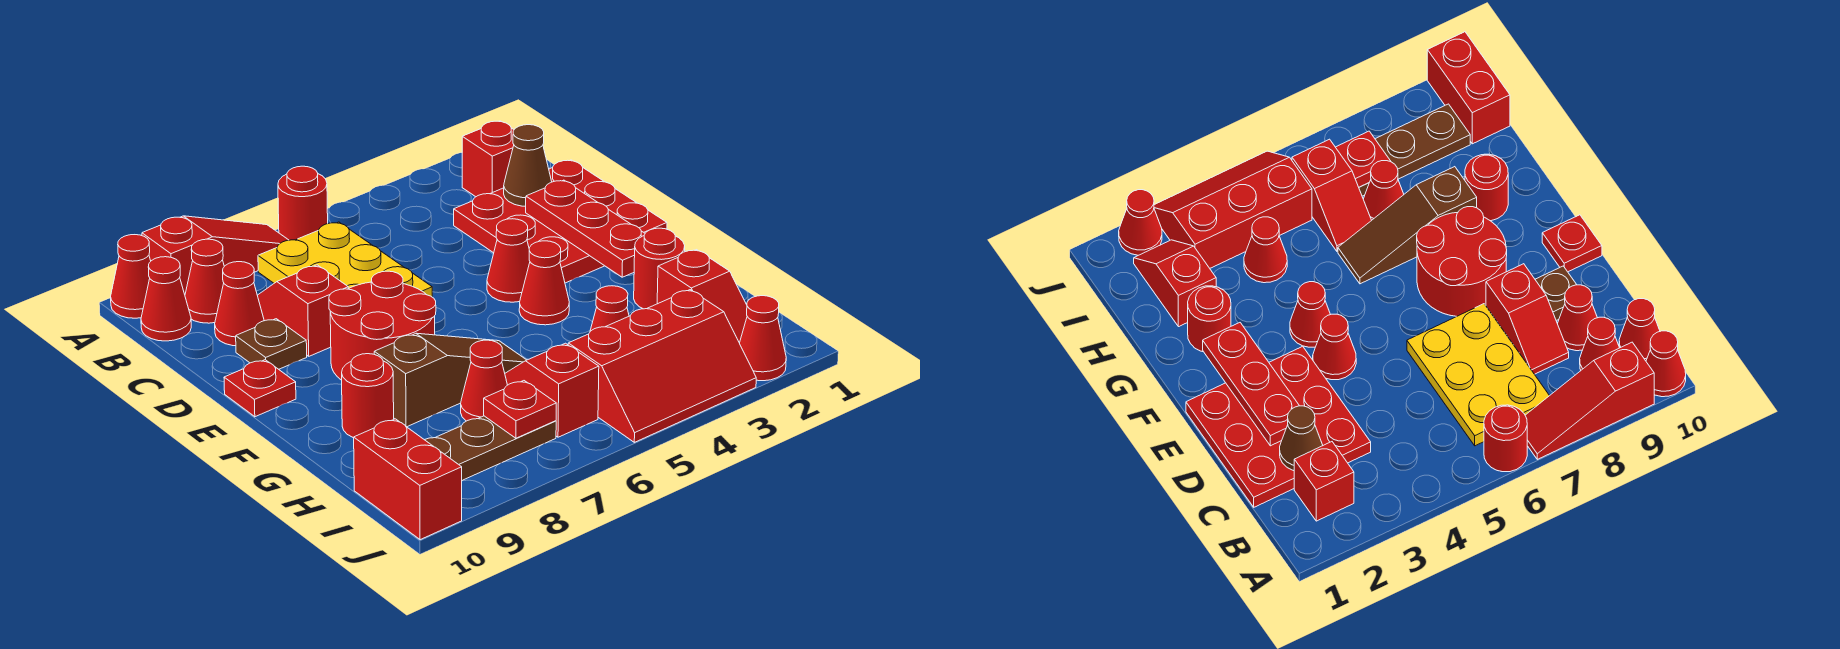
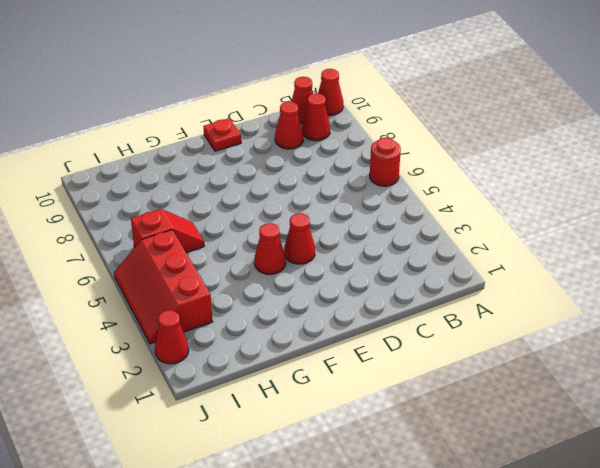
none -> red 1x3 slope [142,216,288,294]
none -> red 1x1 brick [462,121,514,197]
none -> yellow 2x3 plate [258,222,432,297]

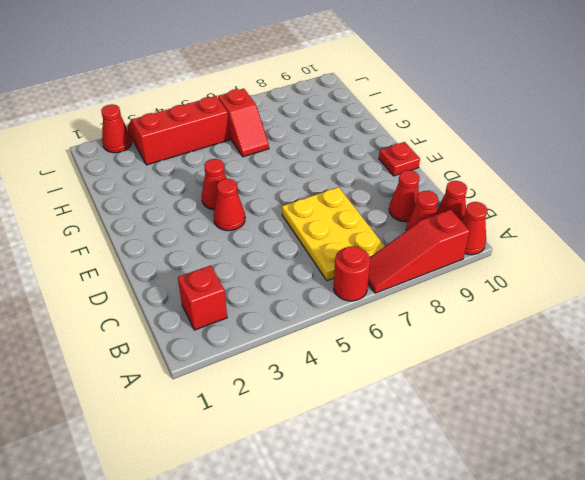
none -> red 3x3 plate [454,160,667,283]
none -> red 1x2 slope [257,265,348,356]
none -> brown 1x1 plate [236,319,307,369]

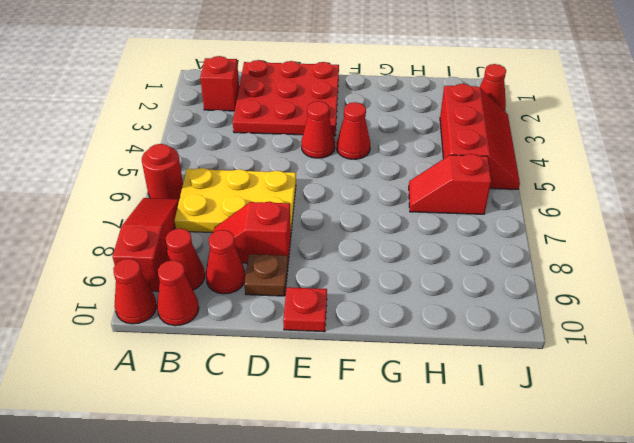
none -> red 2x2 round brick [329,271,436,380]
none -> red 1x1 round brick [634,228,685,309]
none -> brown 1x3 slope [374,333,526,427]

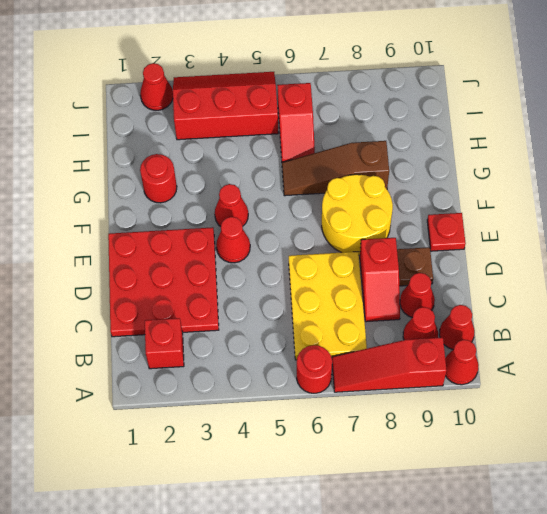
yellow 2x2 round brick [322,174,393,255] -> red 2x2 round brick [329,271,436,380]
none -> red 1x1 round brick [342,354,394,438]
none -> red 1x2 slope [657,250,747,343]
none -> red 1x1 cone [590,286,629,331]

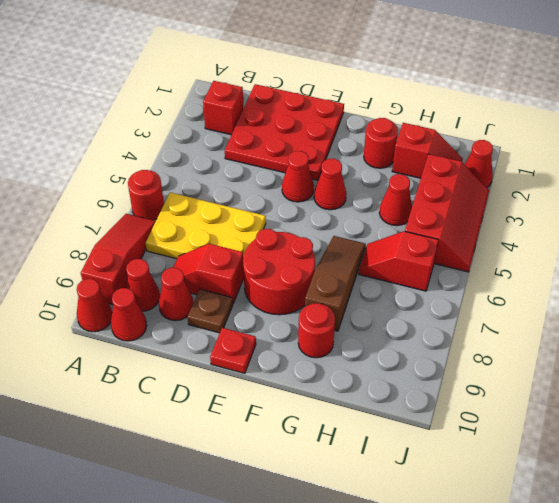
none -> red 1x1 cone [461,340,507,421]
none -> brown 1x3 plate [425,416,556,480]
none -> red 1x2 brick [354,419,462,540]

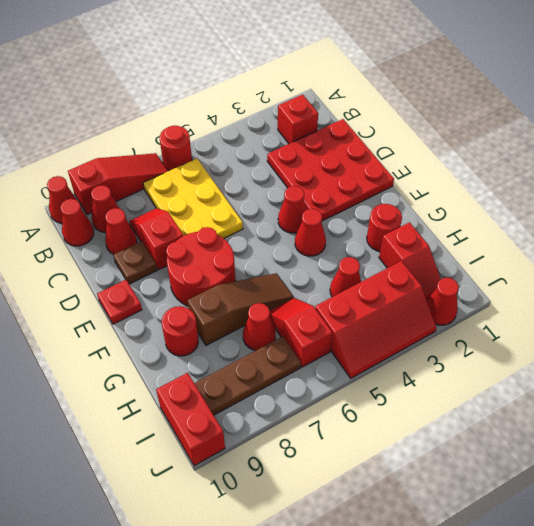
none -> brown 1x1 cone [504,125,552,206]
none -> red 1x3 plate [526,180,645,277]
none -> red 1x1 plate [484,381,556,438]

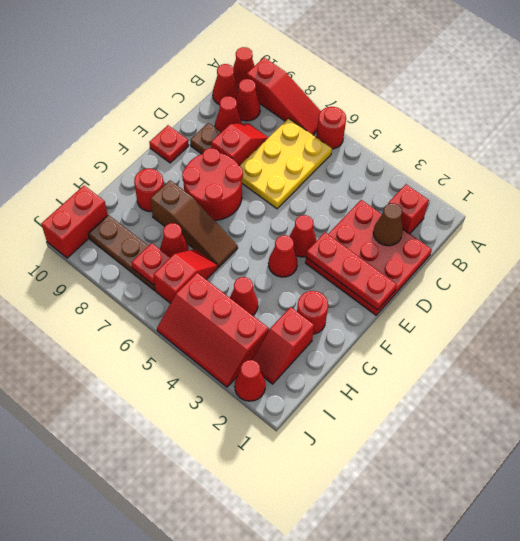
red 1x3 plate [306,233,397,310] -> red 1x3 plate turned to [526,180,645,277]

